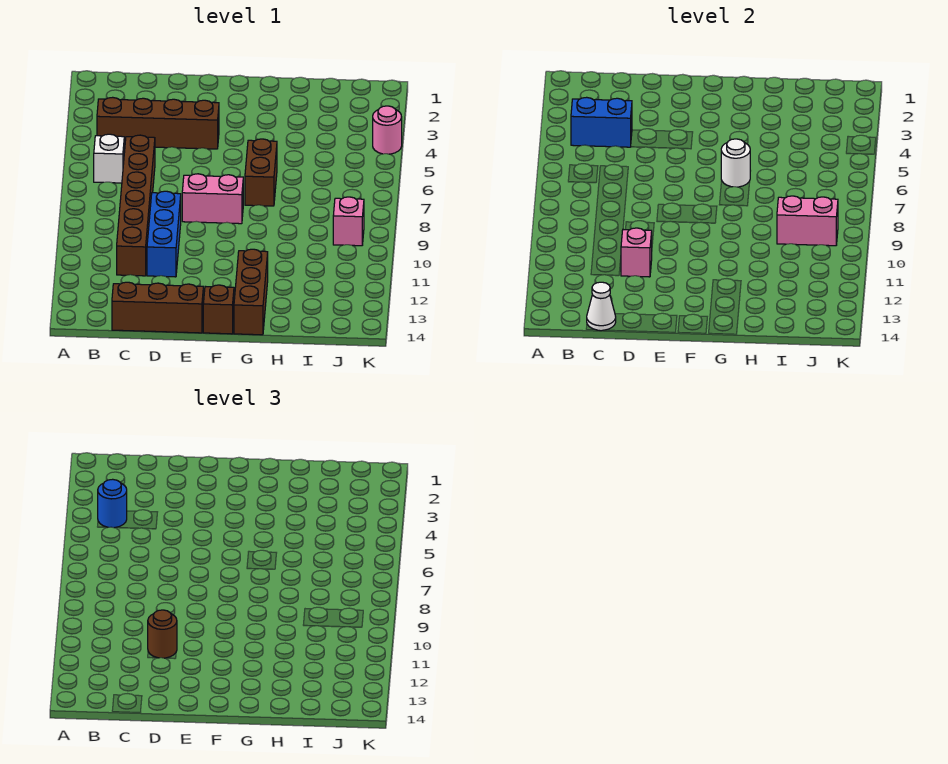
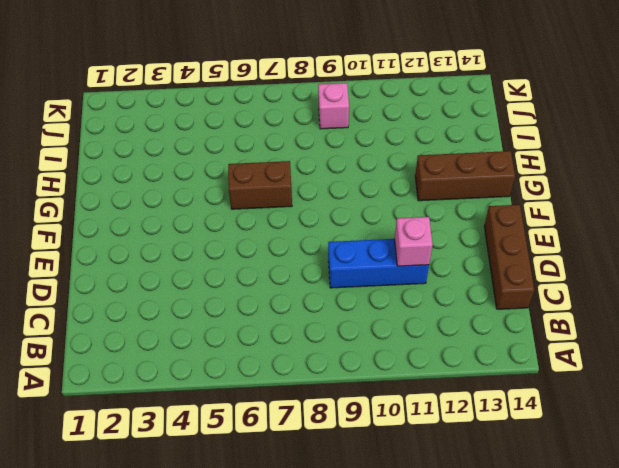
none -> brown 1x4 brick [97,97,219,149]
none -> white 1x1 brick [94,134,124,183]
none -> brown 1x6 brick [117,135,155,276]

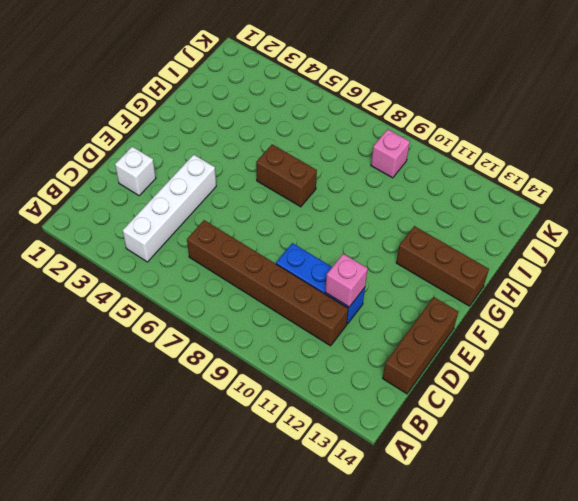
white 1x4 brick [123,155,216,262] -> brown 1x4 brick [97,97,219,149]
white 1x1 brick [115,147,156,196] -> white 1x1 brick moved to [94,134,124,183]
none -> pink 1x2 brick [182,174,243,224]
none -> brown 1x1 brick [203,285,234,334]
none -> pink 1x1 round brick [373,106,402,154]

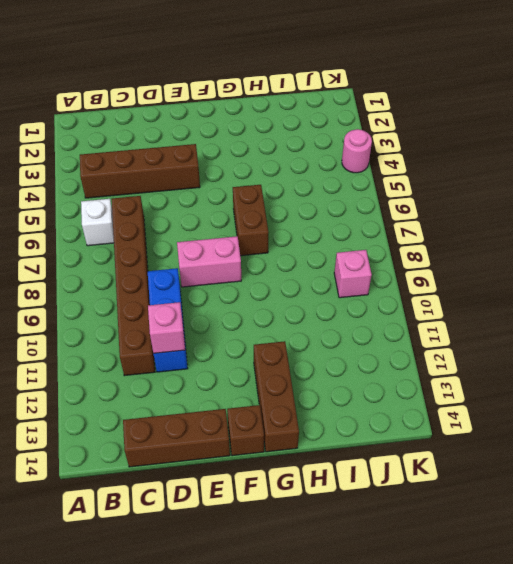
none -> blue 1x2 brick [571,97,632,147]
none -> white 1x1 cone [587,282,616,331]
none -> white 1x1 round brick [721,139,750,187]

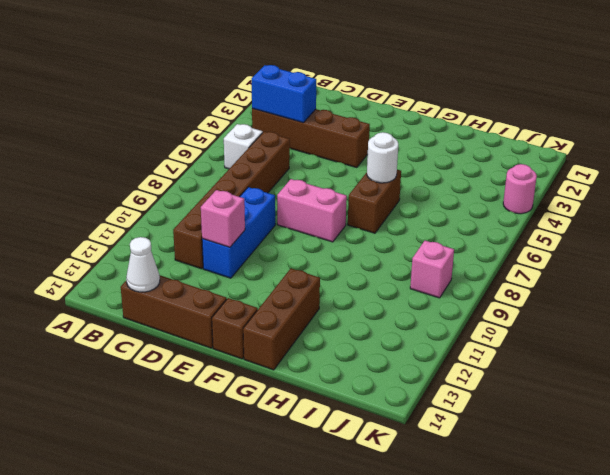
none -> pink 1x2 brick [777,196,838,246]
none -> blue 1x1 round brick [98,479,127,528]
none -> brown 1x1 round brick [148,610,177,658]

